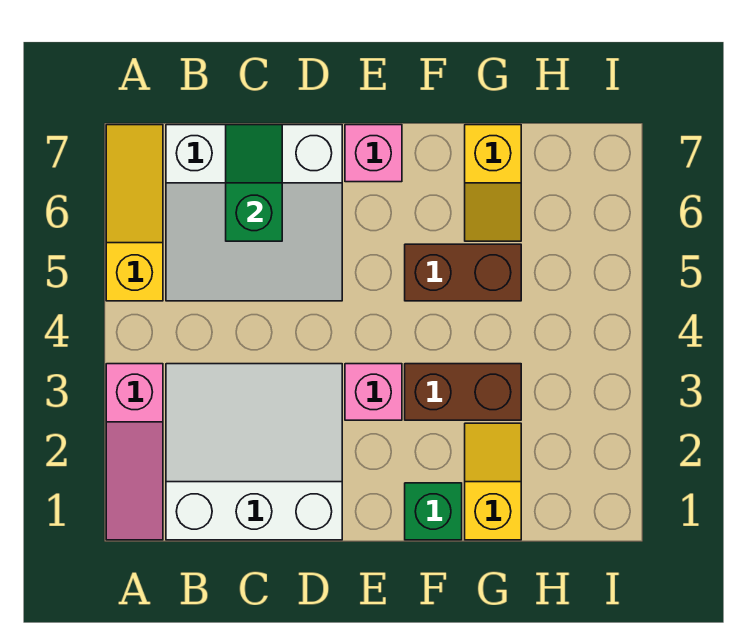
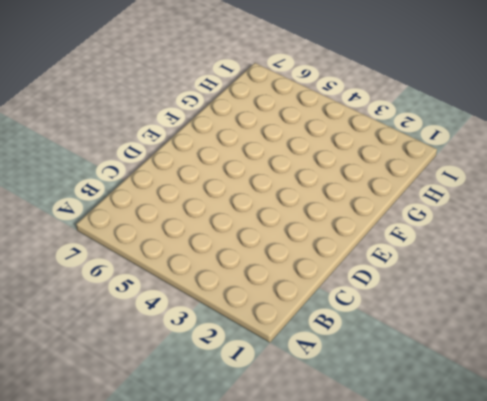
none -> pink 1x3 slope [106,364,163,540]
none -> yellow 1x3 slope [106,125,163,301]
none -> white 3x3 slope [166,364,342,540]

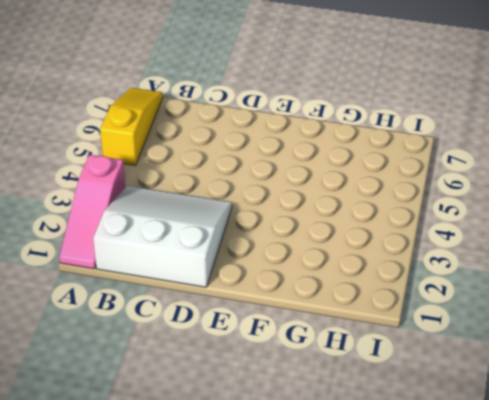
none -> white 3x3 slope [166,125,342,301]
none -> pink 1x1 brick [345,364,402,420]
none -> pink 1x1 brick [345,125,402,182]

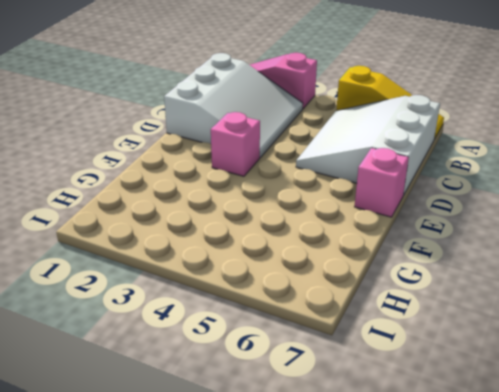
none -> green 1x1 brick [405,483,462,540]
none -> brown 1x2 brick [405,364,521,420]
none -> brown 1x2 brick [405,244,521,301]

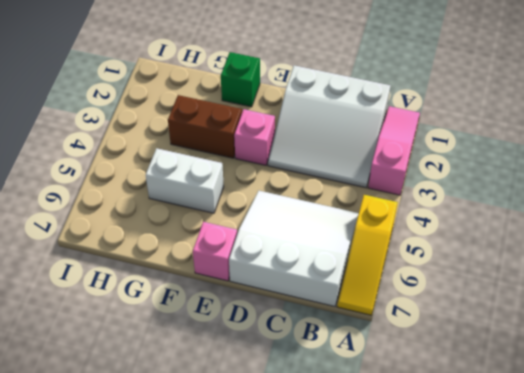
white 1x2 brick [146,148,224,213] -> brown 1x2 brick [405,244,521,301]
none -> yellow 1x2 slope [465,423,521,540]
none -> yellow 1x2 slope [465,125,521,241]
none -> green 1x2 slope [226,125,282,241]

